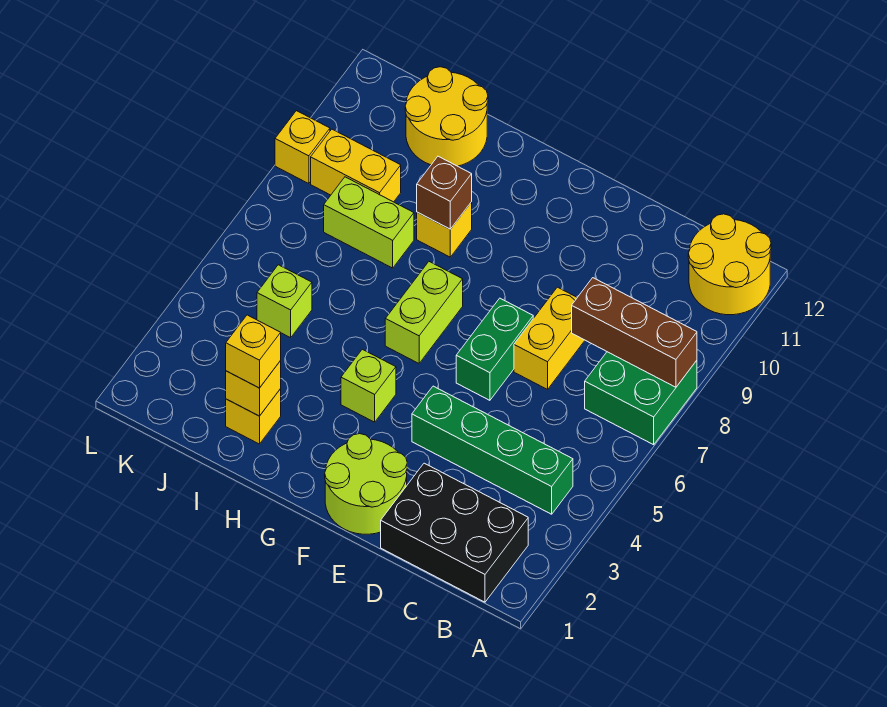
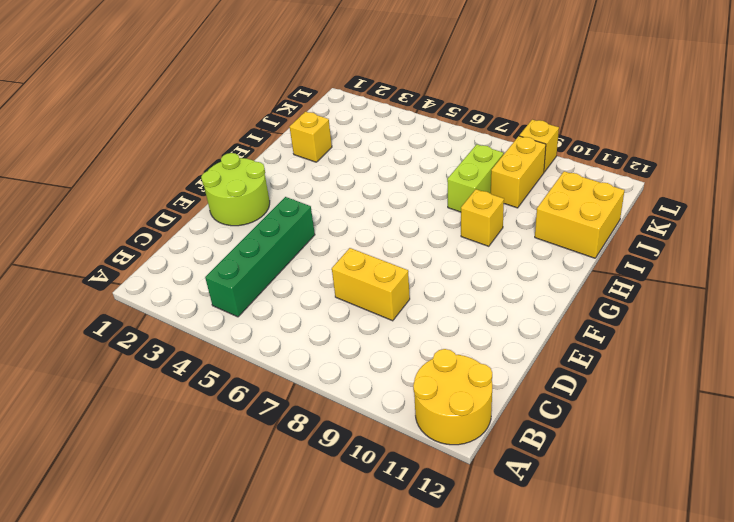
yellow 2x2 brick [535,171,625,258] -> yellow 2x2 round brick [405,67,488,166]
none -> green 2x2 brick [585,352,697,445]
none -> black 2x3 brick [381,463,528,602]
none -> green 1x2 brick [456,298,533,400]

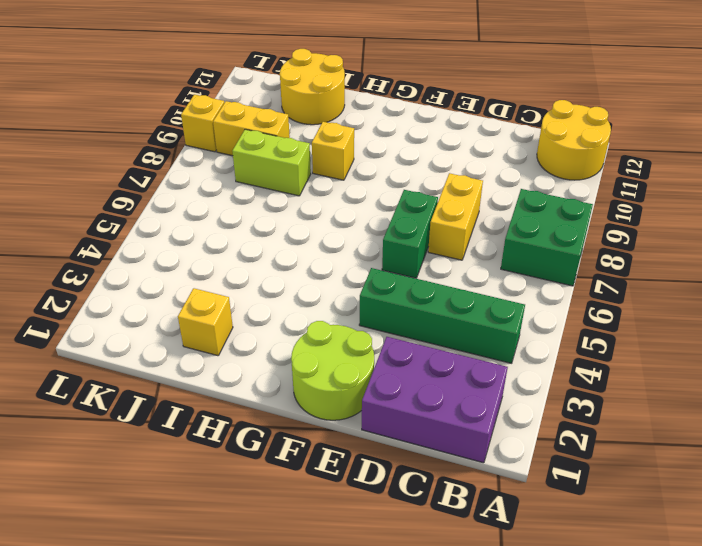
purple 2x3 brick [362,337,508,463] -> black 2x3 brick [381,463,528,602]
none -> lime 1x1 brick [341,349,396,422]
none -> lime 1x2 brick [385,262,463,363]
none -> lime 1x1 brick [257,265,312,338]

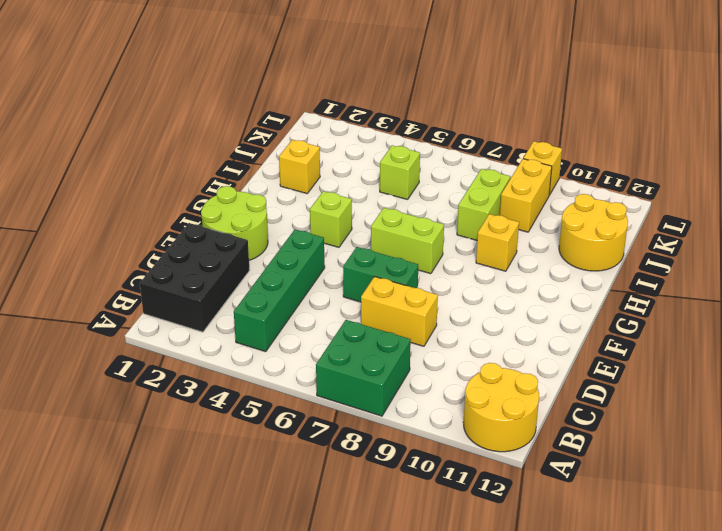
none -> brown 1x3 brick [572,278,697,387]
none -> brown 1x1 brick [417,156,472,229]
none -> yellow 1x1 brick [226,361,281,416]

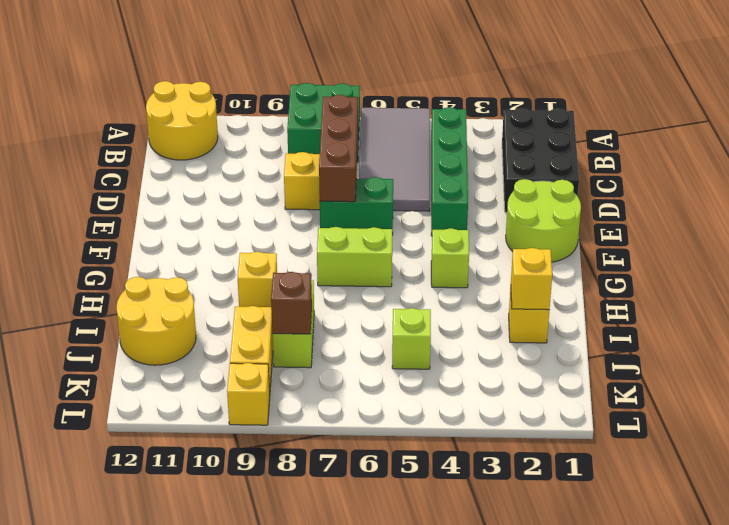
grey 2x4 tile [359,108,430,211] -> none
brown 1x3 brick [319,95,358,202] -> brown 1x3 brick moved to [572,278,697,387]
brown 1x1 brick [271,272,312,334] -> brown 1x1 brick moved to [417,156,472,229]
none -> yellow 1x1 brick [226,315,281,388]

